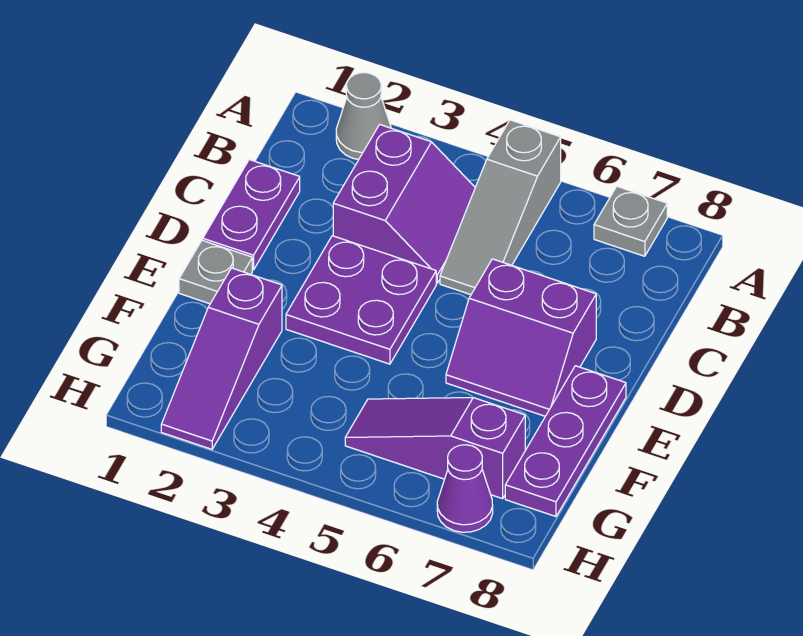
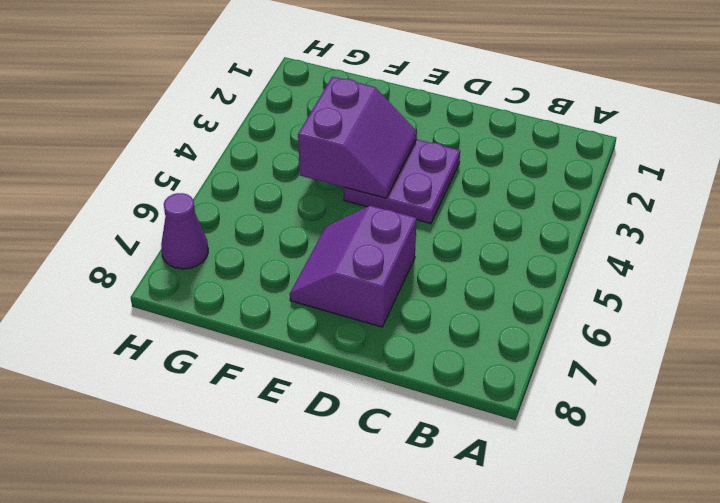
purple 2x2 slope [298,77,417,198] -> purple 2x2 slope turned to [333,124,475,283]
none -> grey 1x1 cone [336,73,391,160]
none -> grey 1x3 slope [440,120,561,295]
none -> grey 1x1 plate [594,186,667,256]

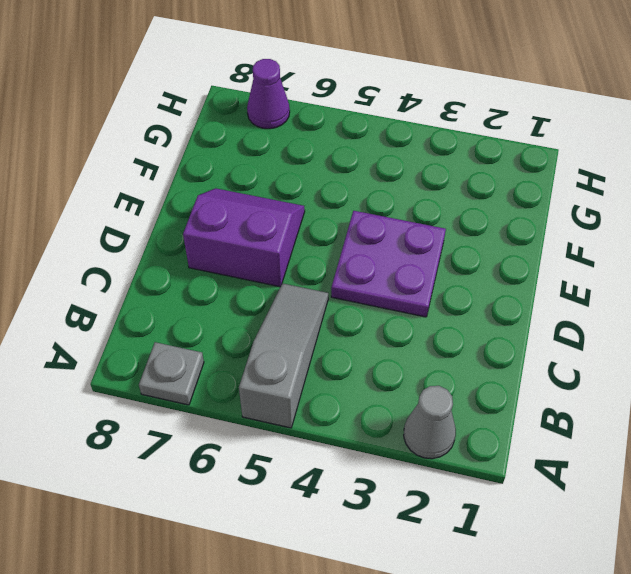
none -> purple 2x2 slope [333,124,475,283]
none -> purple 1x2 plate [203,160,300,270]
none -> grey 1x1 plate [179,240,252,304]

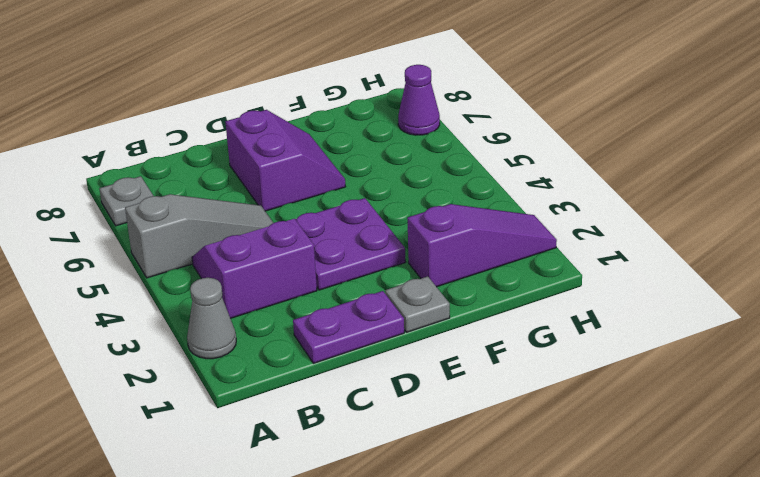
none -> purple 1x3 plate [505,366,626,516]
none -> purple 1x3 slope [345,398,525,499]

